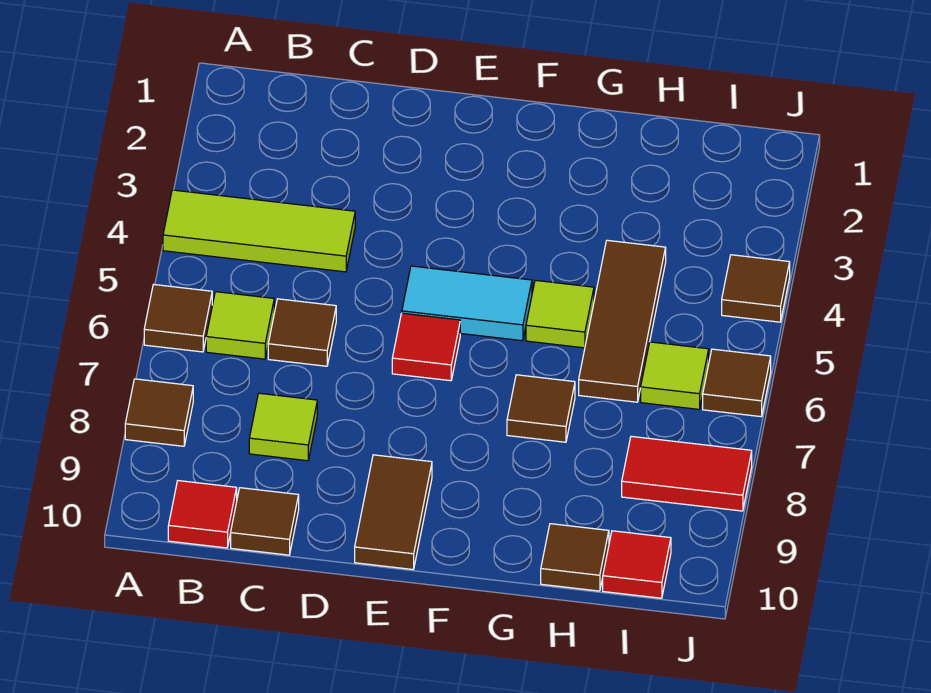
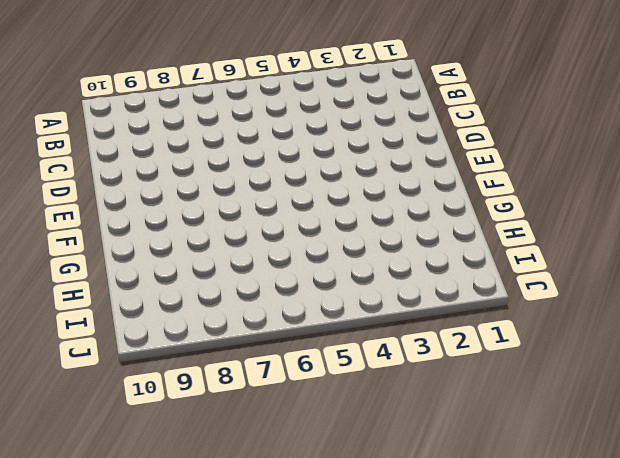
none -> lime 1x3 tile [163,190,355,272]
none -> brown 1x1 tile [144,285,212,352]
none -> brown 1x1 tile [125,379,193,446]

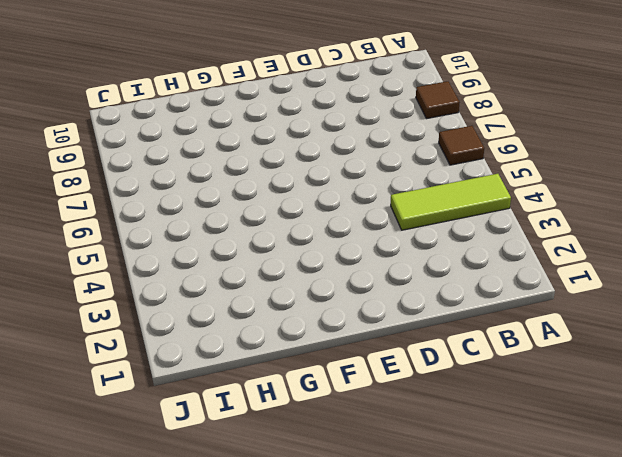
none -> lime 1x1 tile [206,292,274,359]
none -> red 1x1 tile [168,481,237,548]
none -> brown 1x1 tile [268,299,336,366]

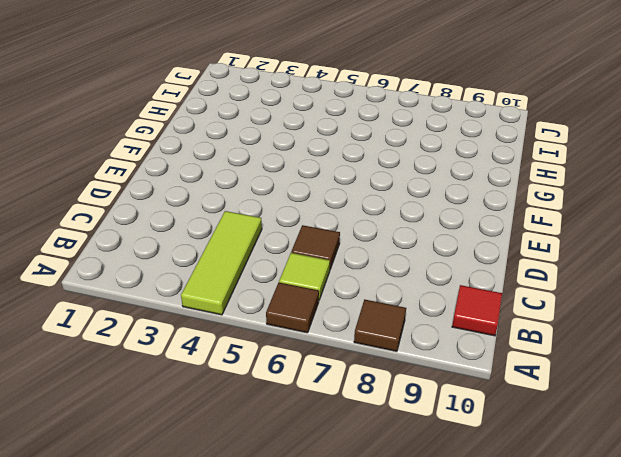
none -> lime 1x1 tile [249,393,317,461]
none -> brown 1x1 tile [231,488,299,555]
none -> cyan 1x2 tile [402,266,532,341]

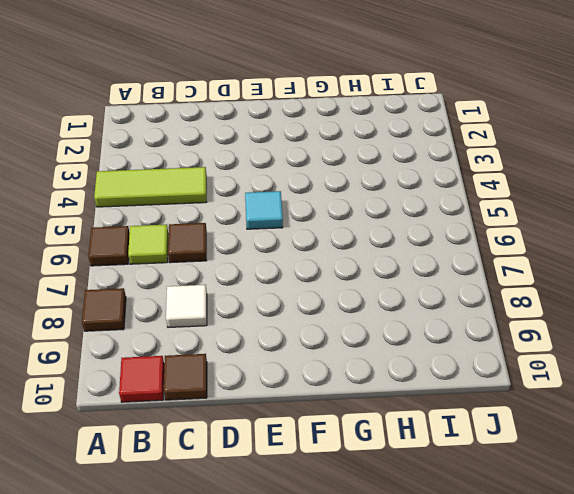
white 1x1 tile [166,285,207,328] -> lime 1x1 tile [249,393,317,461]
cyan 1x1 tile [245,191,283,229] -> cyan 1x2 tile [402,266,532,341]
none -> red 1x1 tile [392,313,460,381]
none -> brown 1x2 tile [355,455,432,569]
none -> lime 1x1 tile [526,280,594,348]

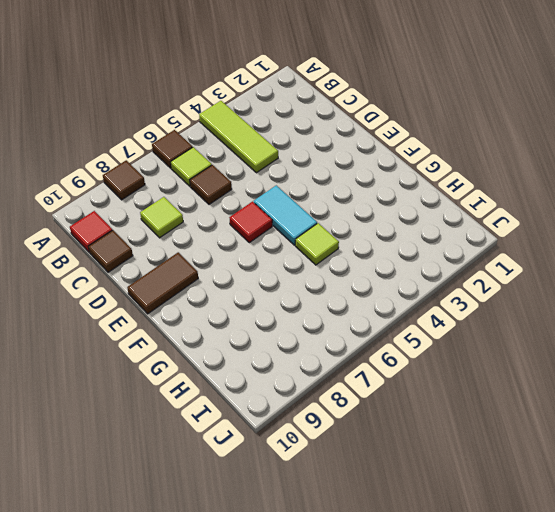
none -> brown 1x1 tile [507,375,575,442]
none -> brown 1x3 tile [579,240,666,402]
none -> brown 1x1 tile [541,524,609,591]

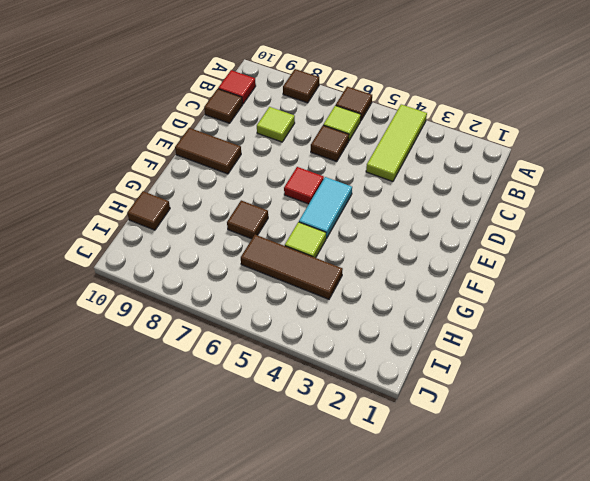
none -> lime 1x1 tile [641,342,709,409]
none -> red 1x2 tile [622,436,752,511]
none -> red 1x1 tile [603,531,671,598]

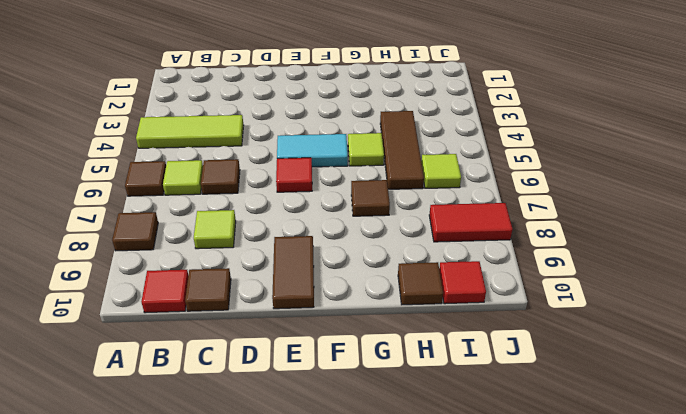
none -> brown 1x1 tile [722,255,790,322]
none -> brown 1x1 tile [703,349,771,417]

